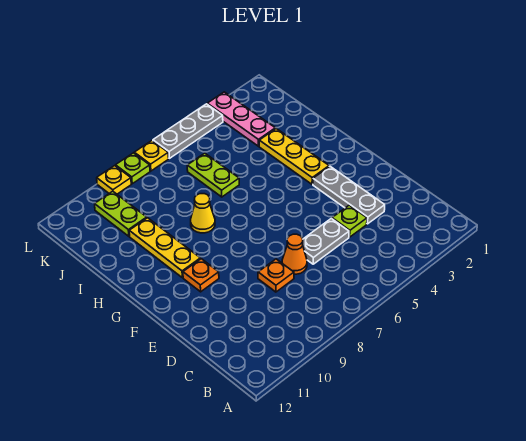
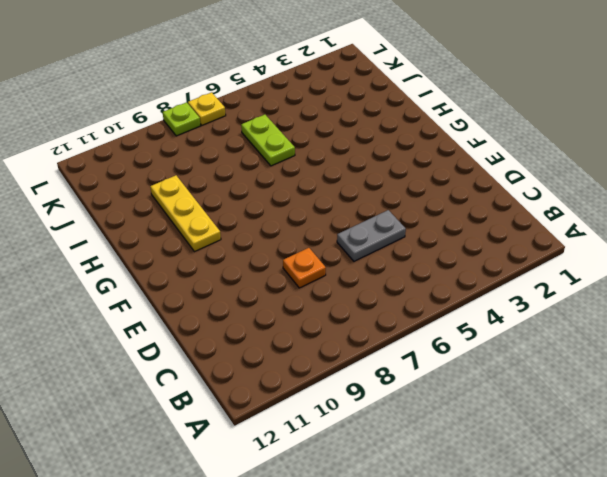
none -> grey 1x3 plate [313,167,385,224]
none -> lime 1x1 plate [332,205,367,237]
none -> orange 1x1 cone [282,234,307,274]

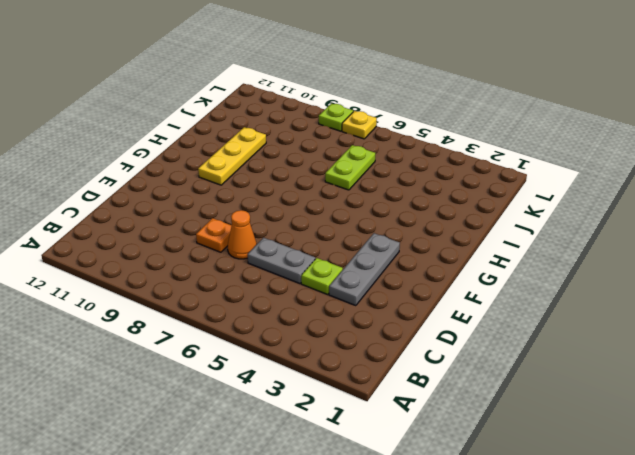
none -> orange 1x1 plate [183,259,219,292]
none -> yellow 1x3 plate [259,129,329,184]
none -> yellow 1x1 cone [191,194,215,233]

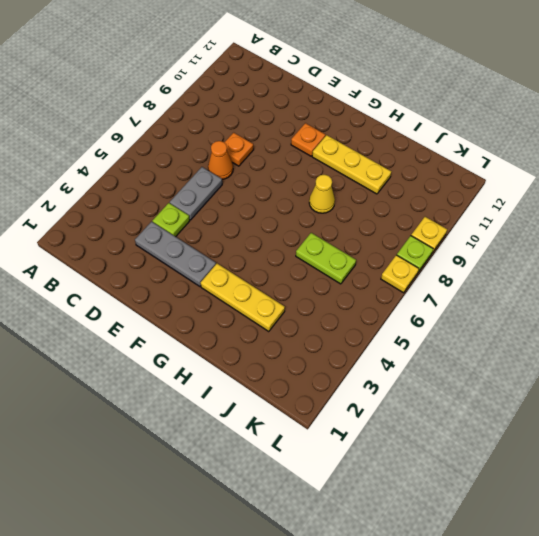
none -> pink 1x3 plate [207,92,275,146]
none -> lime 1x2 plate [95,191,147,236]
none -> grey 1x3 plate [153,104,223,158]

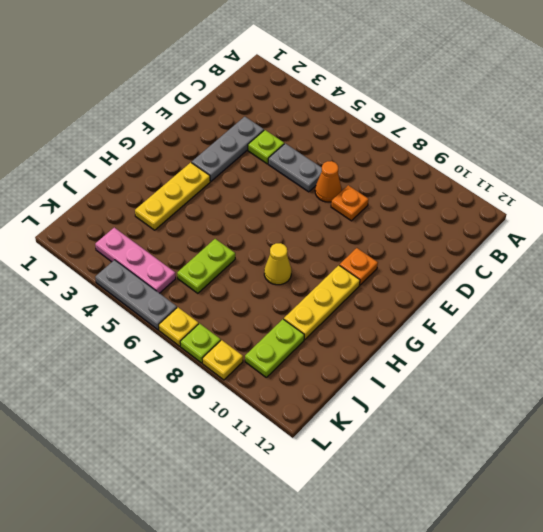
pink 1x3 plate [95,228,176,293] -> pink 1x3 plate turned to [207,92,275,146]

